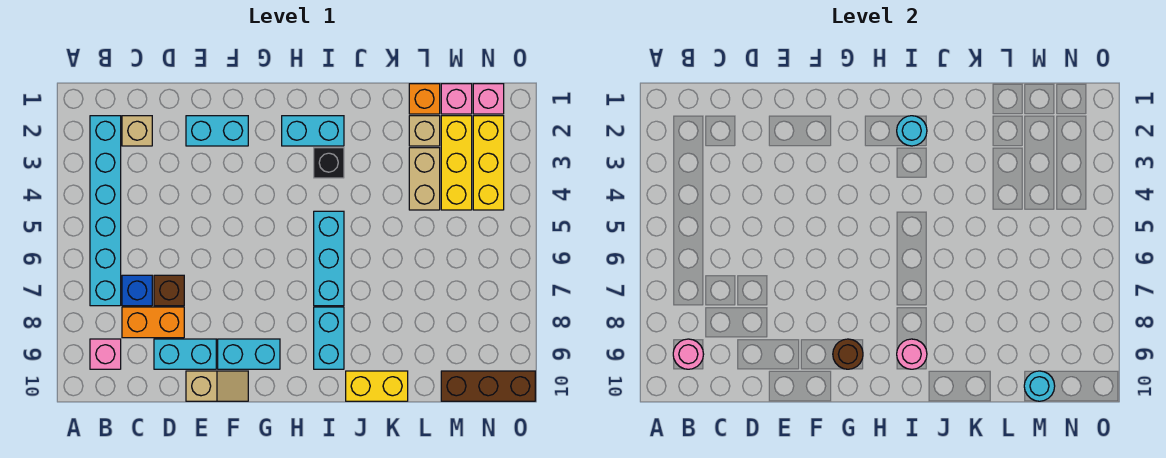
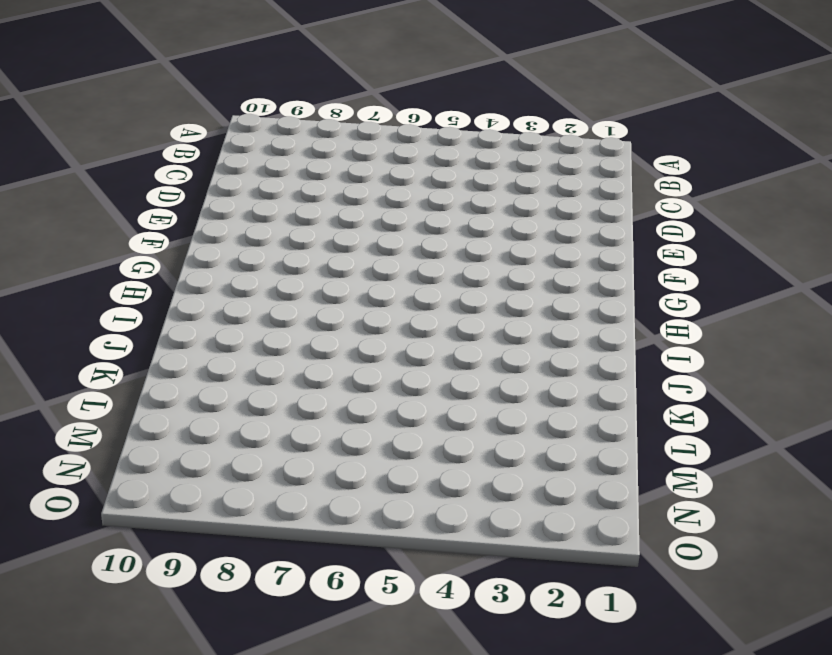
none -> cyan 1x6 brick [90,116,121,306]
none -> pink 1x1 brick [90,339,121,369]
none -> tan 1x1 brick [122,116,152,146]

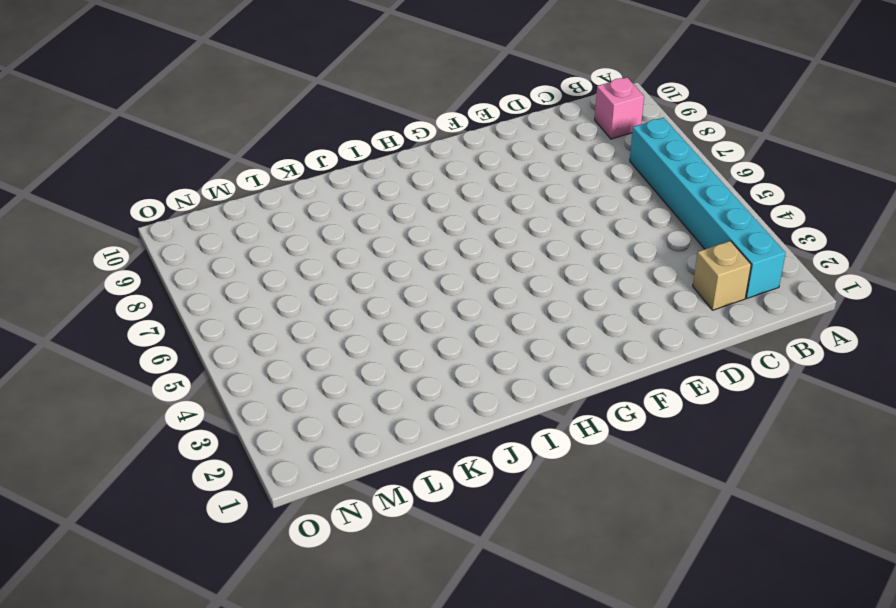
none -> blue 1x1 brick [122,275,152,306]
none -> orange 1x2 brick [122,307,184,338]
none -> brown 1x1 brick [154,275,184,306]

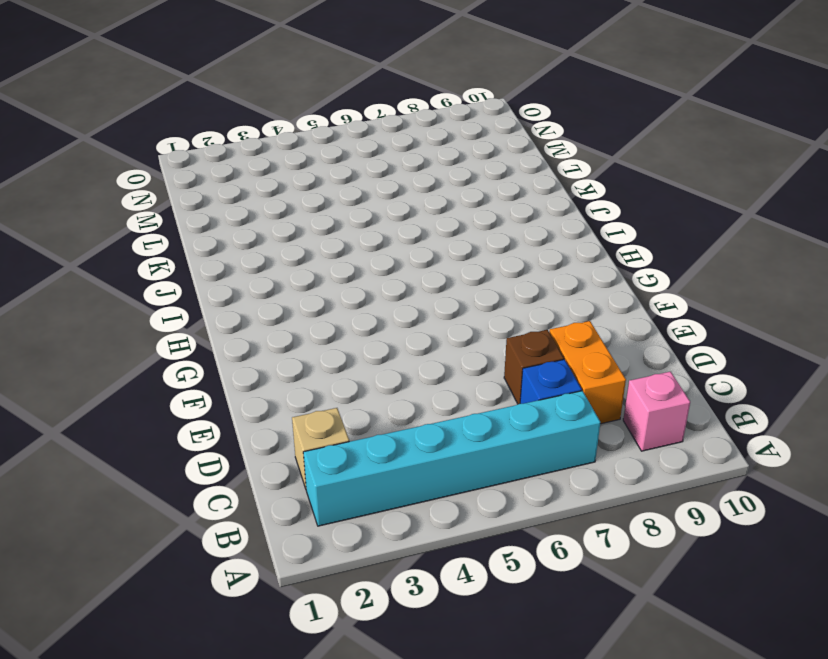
none -> cyan 1x2 brick [154,339,216,369]
none -> cyan 1x2 brick [186,116,248,146]
none -> tan 1x2 slope [186,371,248,401]

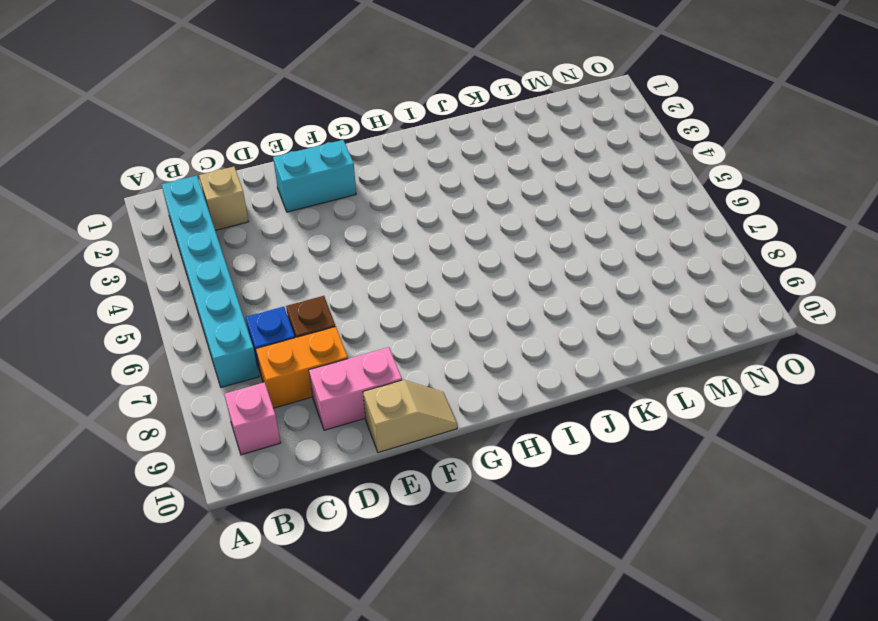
pink 1x2 brick [309,347,402,430] -> cyan 1x2 brick [154,339,216,369]
none -> cyan 1x2 brick [218,339,280,369]
none -> cyan 1x2 brick [282,116,344,146]
none -> black 1x1 brick [314,148,344,178]

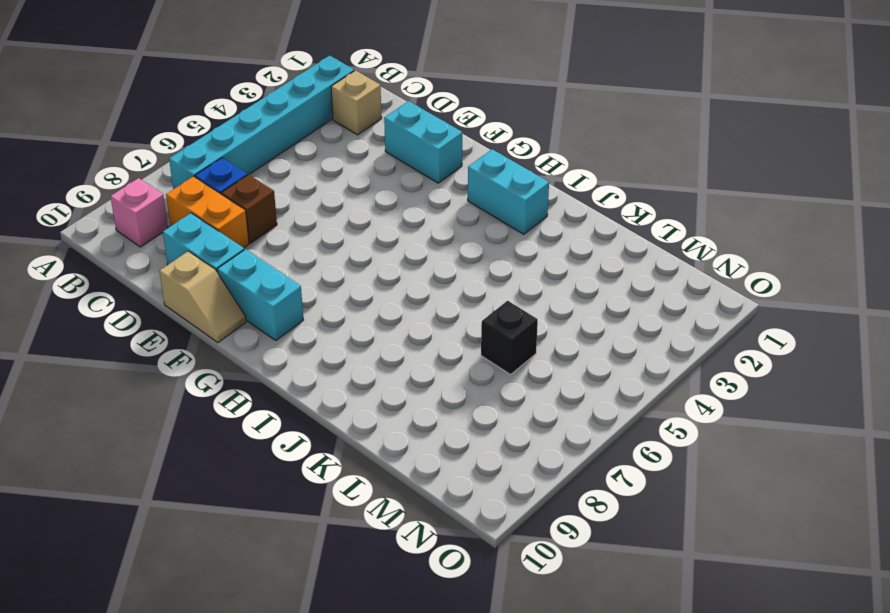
black 1x1 brick [481,301,538,375] -> black 1x1 brick moved to [314,148,344,178]
none -> cyan 1x3 brick [314,211,344,306]
none -> cyan 1x2 brick [314,307,344,369]
none -> yellow 1x2 brick [346,371,408,401]

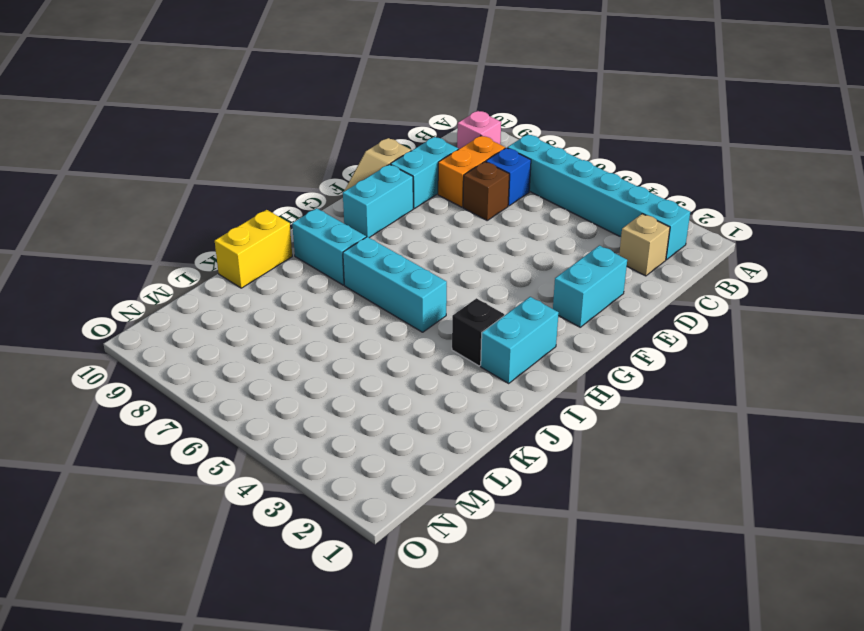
none -> orange 1x1 brick [409,84,440,114]
none -> tan 1x1 brick [409,116,440,146]
none -> tan 1x2 brick [409,148,440,210]

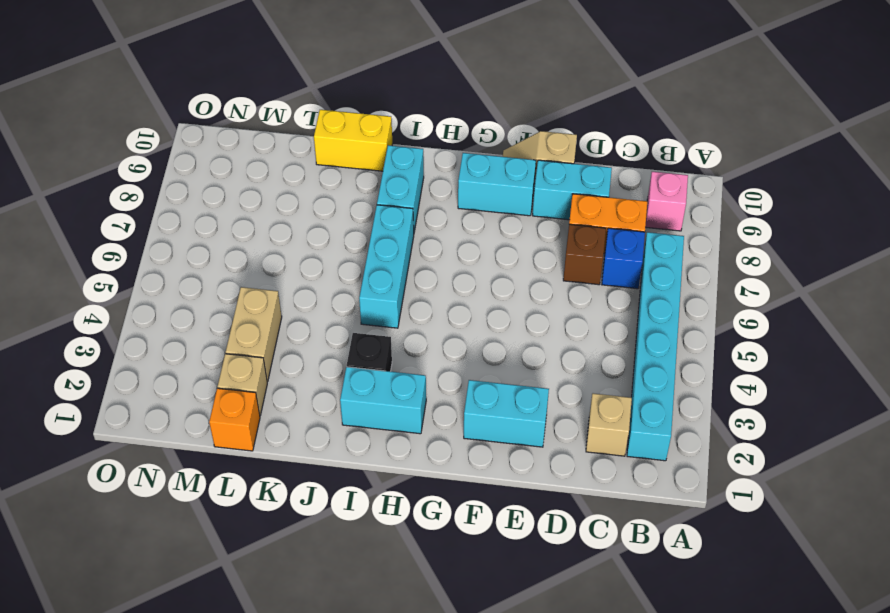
none -> pink 1x1 brick [441,84,472,114]
none -> yellow 1x3 brick [441,116,472,210]
none -> brown 1x3 brick [441,371,535,401]

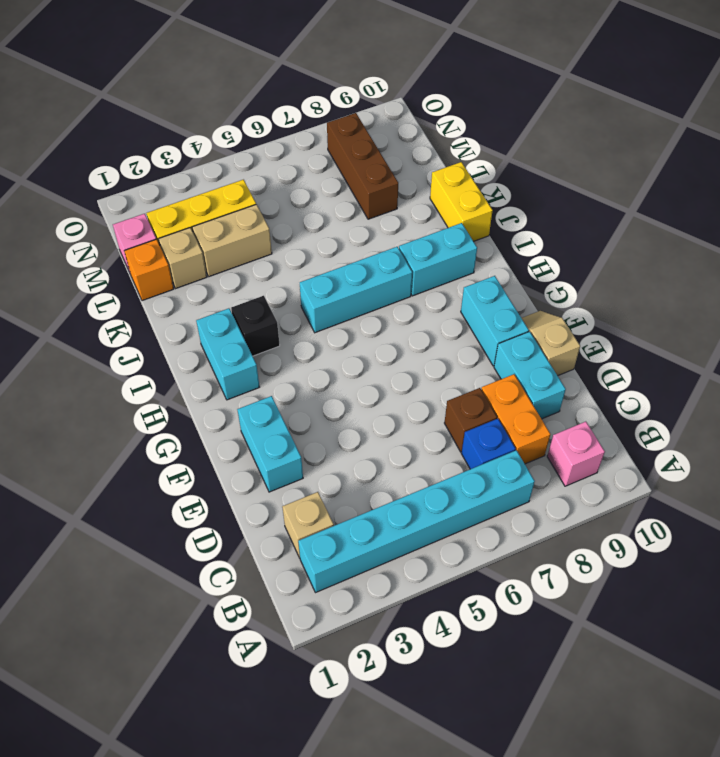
brown 1x3 brick [327,113,398,219] -> brown 1x3 brick moved to [441,371,535,401]
none -> pink 1x1 brick [473,84,504,114]
none -> yellow 1x3 brick [473,116,504,210]
none -> pink 1x1 round brick [673,339,704,369]

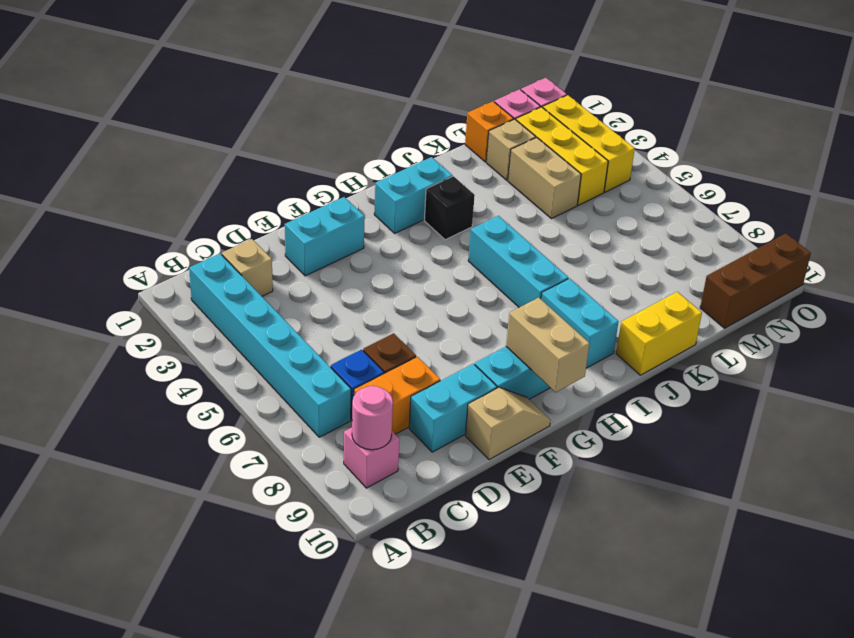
tan 1x2 brick [506,298,590,392] -> brown 1x1 round brick [833,339,863,369]
none -> cyan 1x1 round brick [897,116,927,146]
none -> pink 1x1 round brick [897,339,927,369]
none -> cyan 1x1 round brick [1024,371,1055,401]

